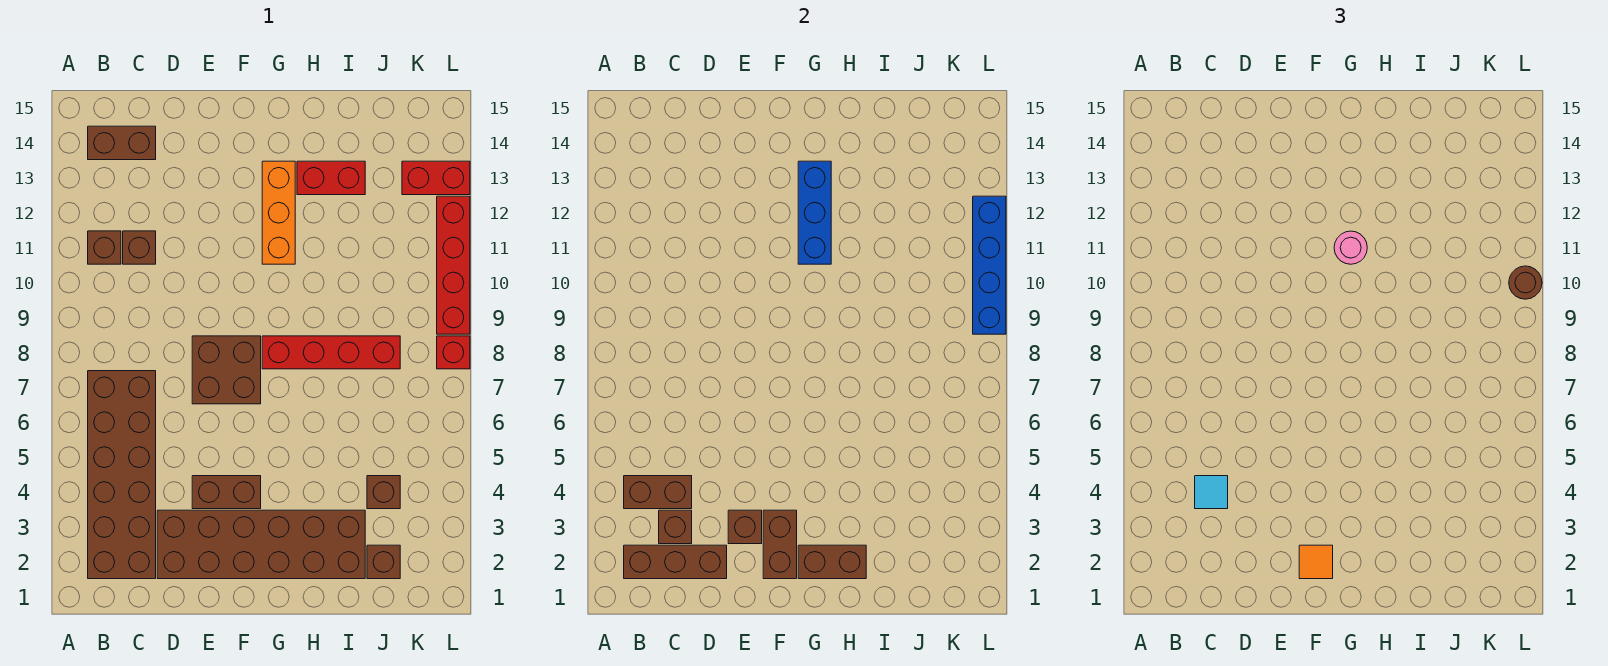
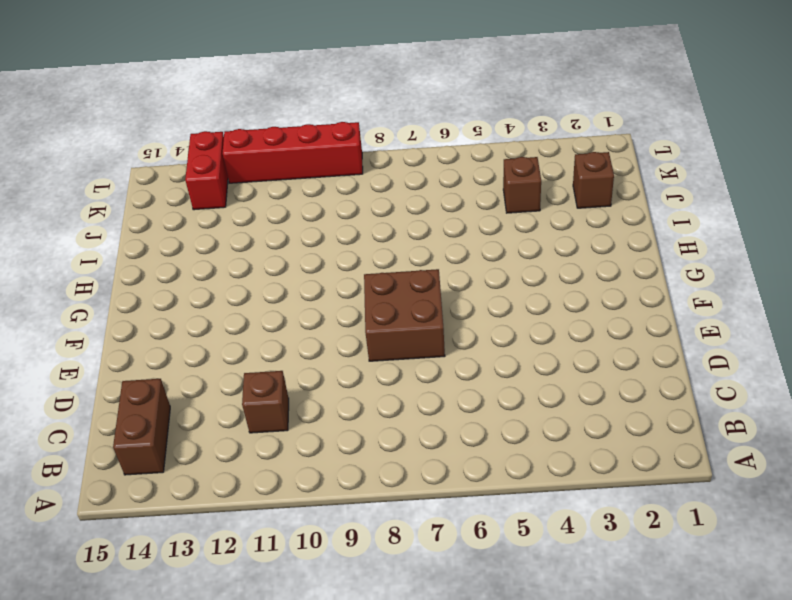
none -> brown 2x6 brick [88,371,156,579]
none -> brown 1x1 brick [88,231,121,264]
none -> brown 2x6 brick [157,510,365,579]

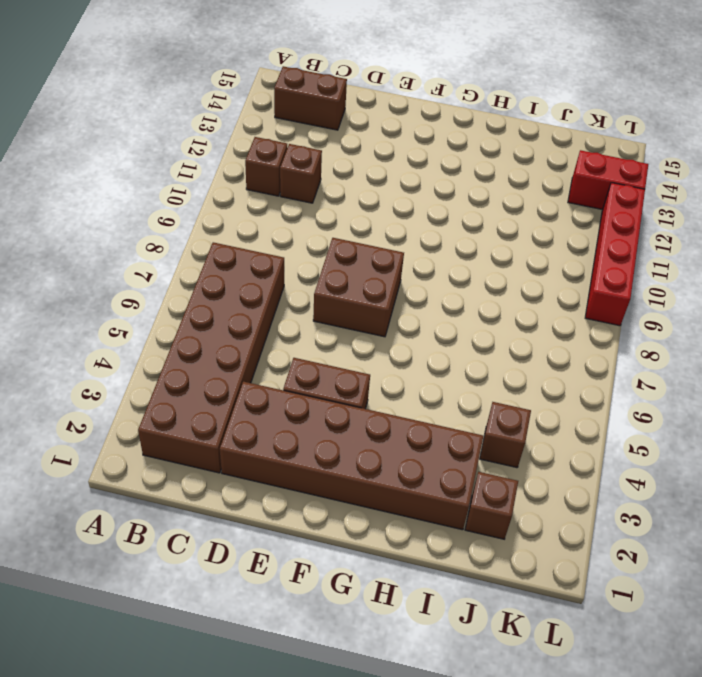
none -> red 1x4 brick [262,336,400,369]
none -> orange 1x3 brick [262,161,295,264]
none -> red 1x2 brick [297,161,365,195]

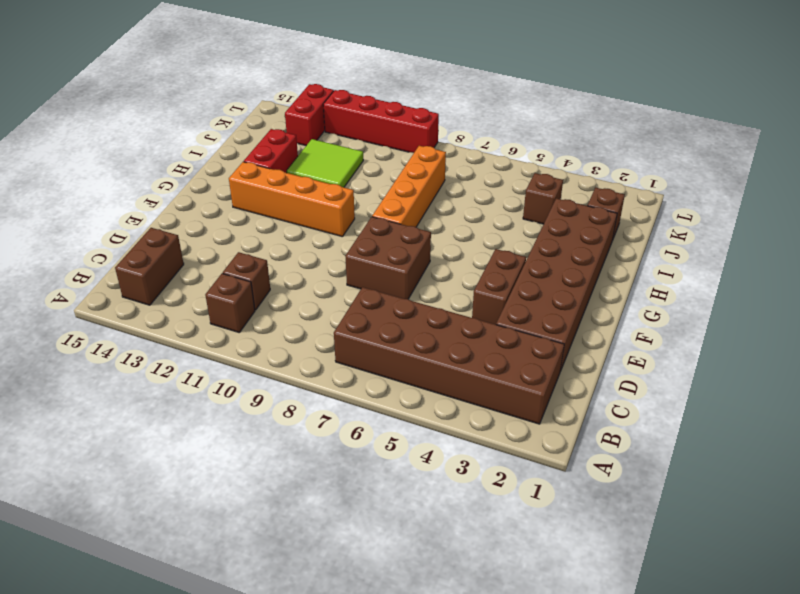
orange 1x4 brick [372,146,446,227] -> red 1x4 brick [262,336,400,369]
orange 1x4 brick [229,162,355,237] -> orange 1x3 brick [262,161,295,264]
lime 2x2 tile [287,139,363,187] -> none
none -> red 1x1 brick [437,336,470,369]
none -> brown 1x3 brick [624,545,727,579]
none -> brown 1x2 brick [624,476,692,509]

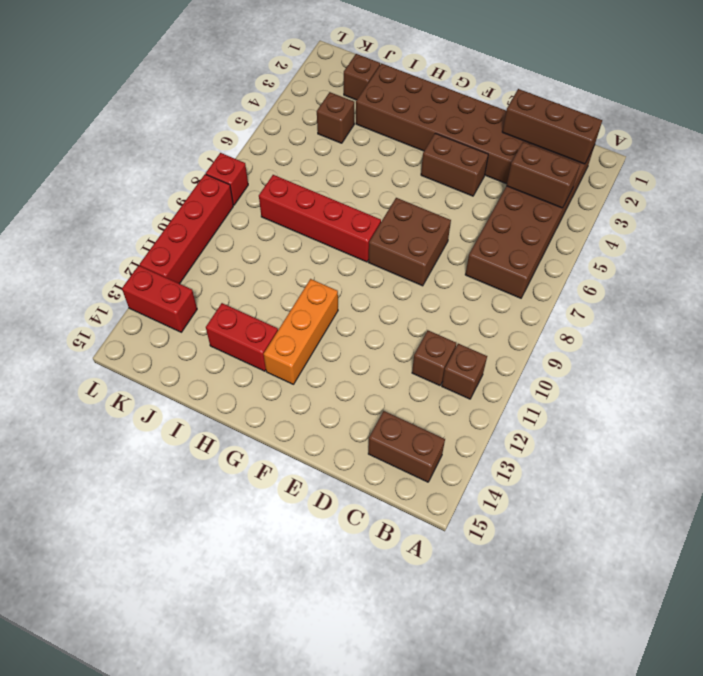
none -> brown 1x1 brick [659,510,692,544]
none -> brown 1x1 brick [728,510,762,544]
none -> brown 1x2 brick [763,510,797,579]

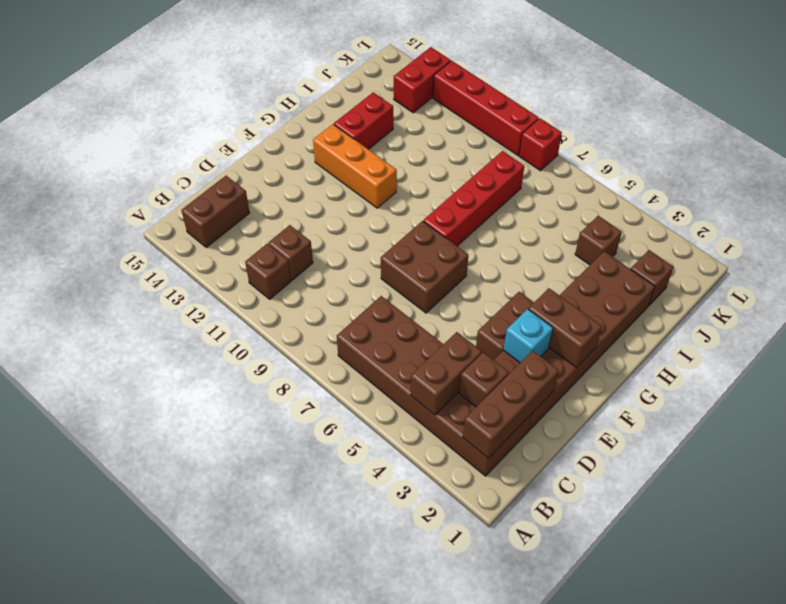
cyan 1x1 brick [504,309,553,363] -> brown 1x1 brick [728,510,762,544]
none -> brown 1x2 brick [798,545,866,579]
none -> blue 1x3 brick [798,161,831,264]
none -> blue 1x4 brick [973,196,1006,334]

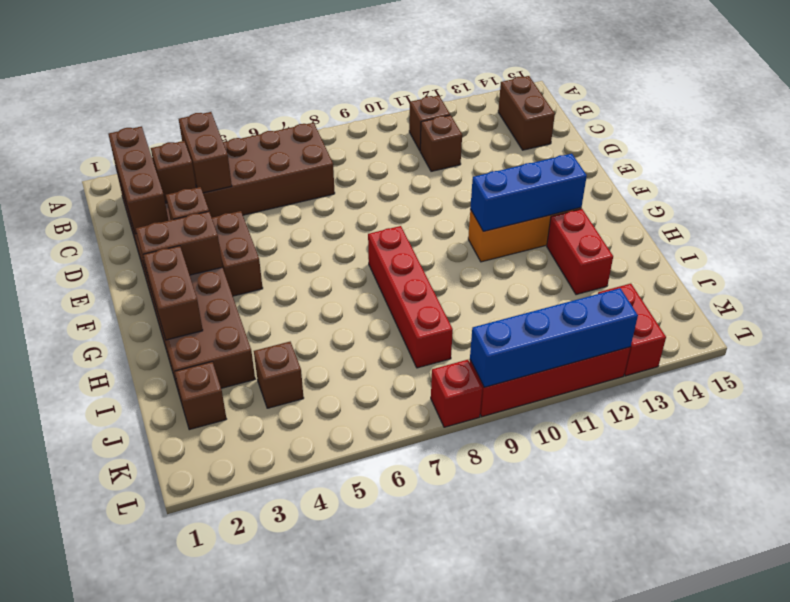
none -> brown 2x2 brick [192,336,261,404]
none -> cyan 1x1 tile [1195,476,1228,509]
none -> orange 1x1 tile [1299,545,1333,579]

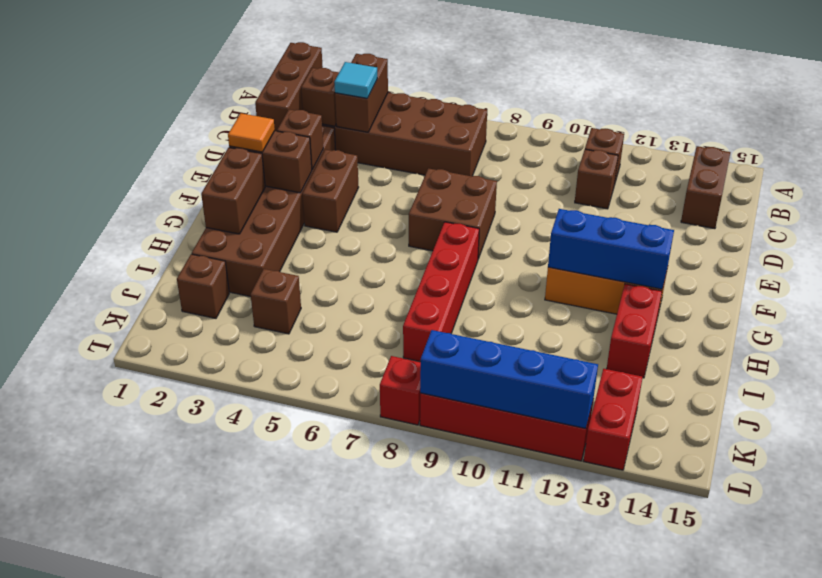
none -> pink 1x1 round brick [1334,231,1367,264]
none -> brown 1x1 round brick [1509,266,1542,299]

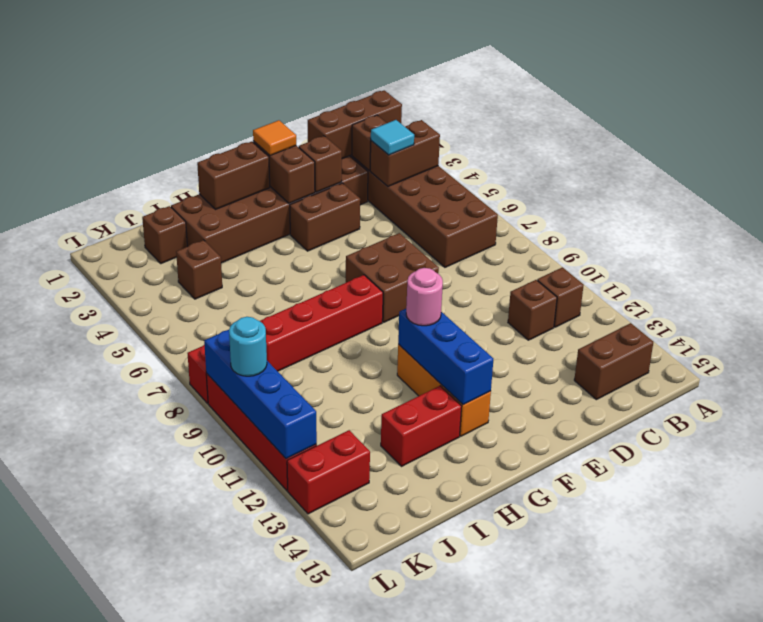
cyan 1x1 round brick [229,317,267,376] -> brown 1x1 round brick [1509,266,1542,299]

